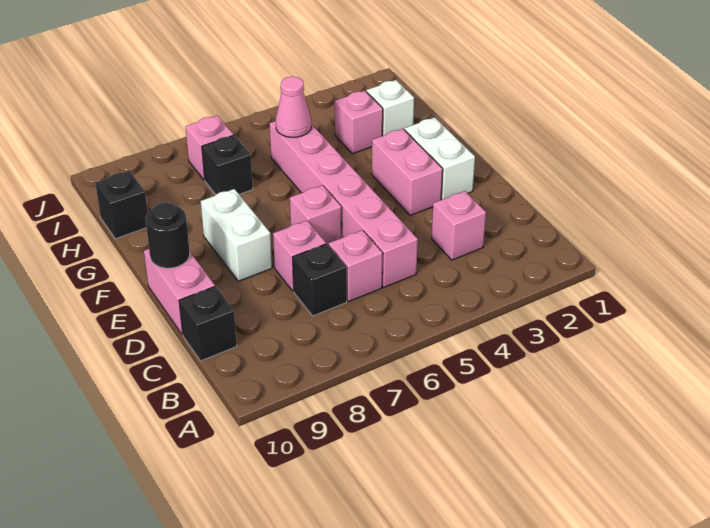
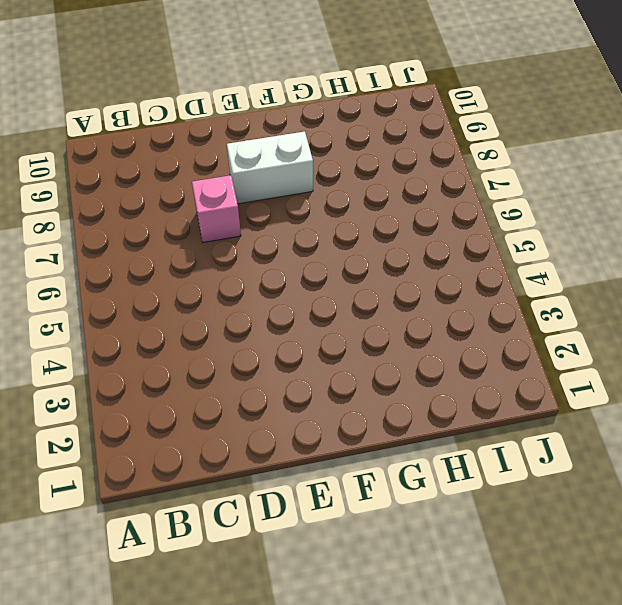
none -> pink 1x1 brick [432,191,486,260]
none -> pink 1x6 brick [269,121,418,287]
none -> pink 1x1 brick [329,230,382,302]

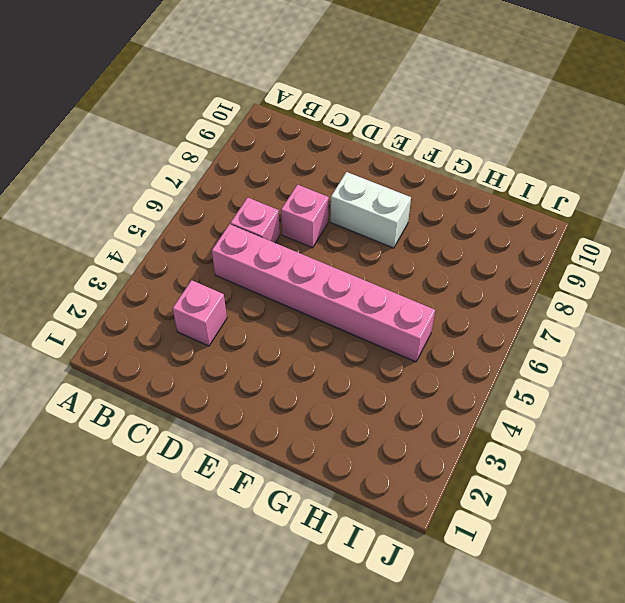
none -> black 1x1 brick [293,244,347,316]
none -> black 1x1 brick [179,286,237,361]
none -> pink 1x2 brick [144,249,215,335]

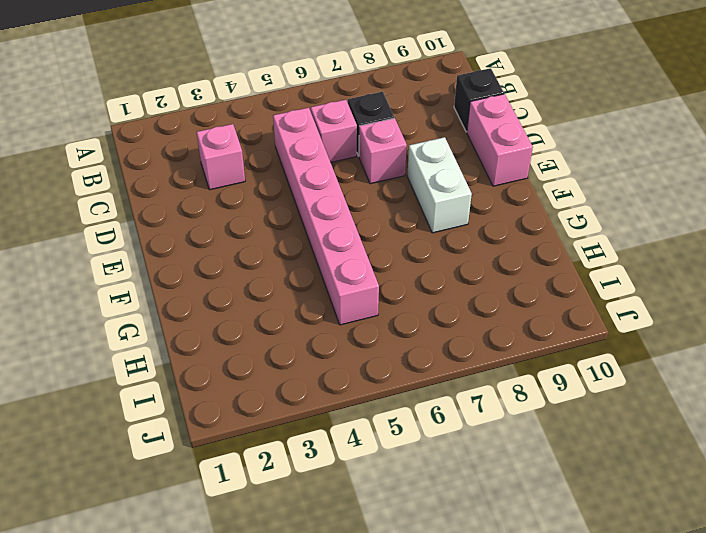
none -> white 1x2 brick [404,117,475,200]
none -> pink 1x2 brick [372,129,443,215]
none -> pink 1x1 brick [290,185,342,245]

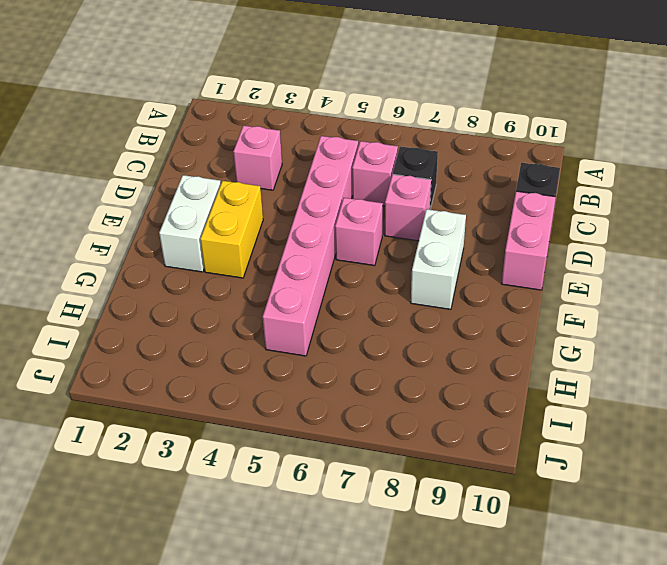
yellow 1x2 brick [200,181,263,278] -> pink 1x2 brick [372,129,443,215]
none -> white 1x1 brick [366,80,414,136]
none -> pink 1x1 brick [335,91,383,154]
none -> black 1x1 brick [202,135,253,195]

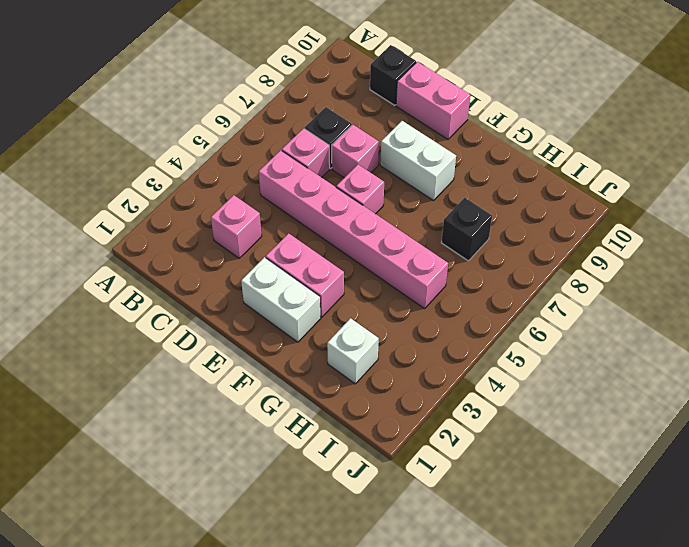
none -> pink 1x1 brick [335,91,383,154]
none -> black 1x1 brick [95,171,148,239]
none -> pink 1x1 brick [185,115,234,180]

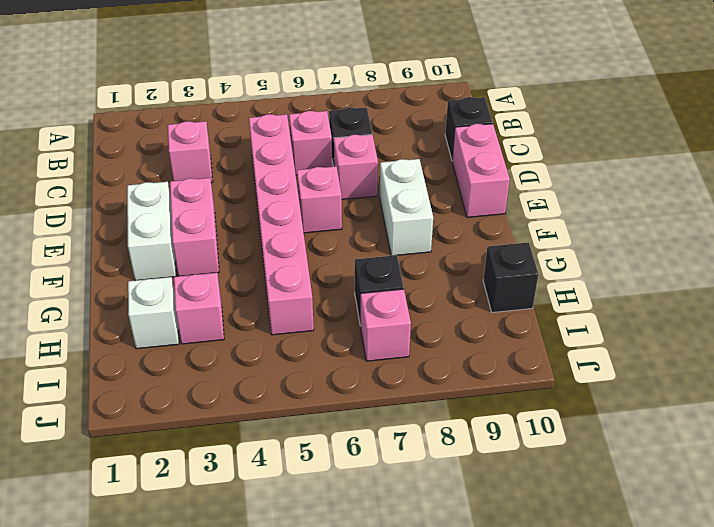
none -> black 1x1 round brick [146,202,190,268]
none -> pink 1x1 cone [276,77,311,137]

